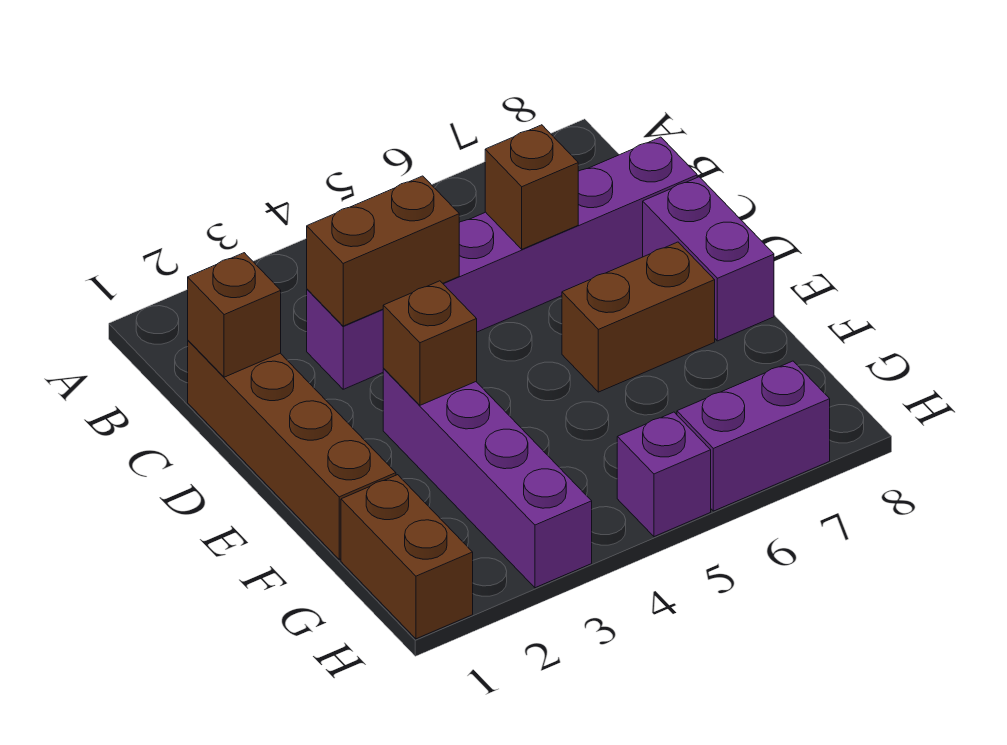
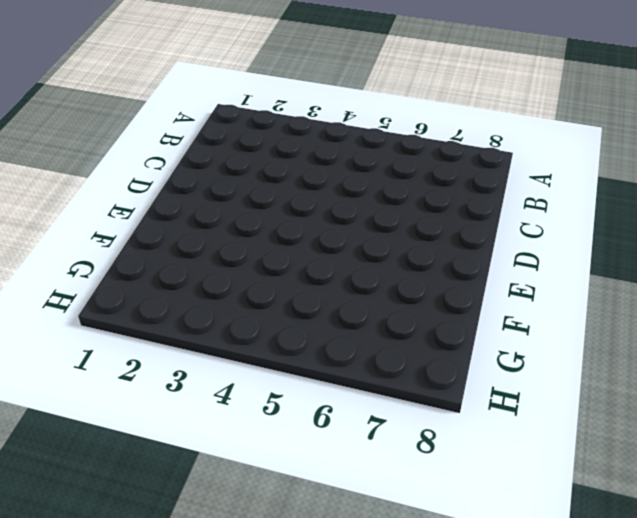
none -> brown 1x4 brick [188,341,396,559]
none -> purple 1x6 brick [307,137,697,389]
none -> purple 1x2 brick [643,177,774,341]

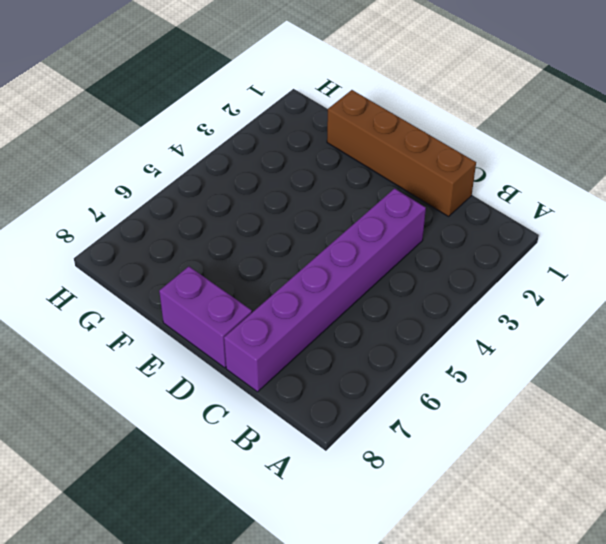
none -> purple 1x4 brick [383,369,592,588]
none -> brown 1x2 brick [562,242,715,392]
none -> brown 1x2 brick [341,475,473,639]

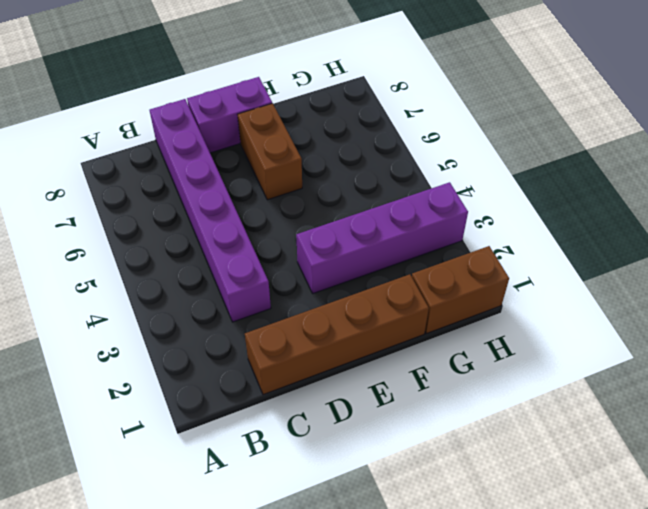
none -> purple 1x1 brick [617,412,711,537]
none -> purple 1x2 brick [677,361,830,511]
none -> brown 1x1 brick [188,253,281,377]

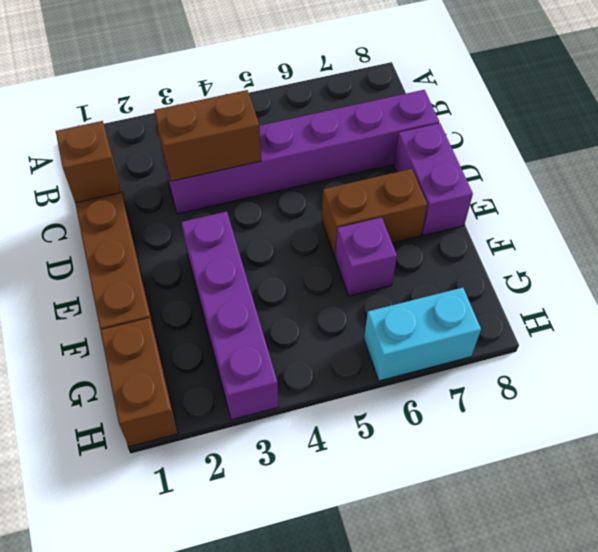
purple 1x1 brick [335,217,397,296] -> purple 1x1 brick moved to [617,412,711,537]
cyan 1x2 brick [364,288,481,381] -> purple 1x2 brick [677,361,830,511]
none -> brown 1x1 brick [485,125,578,249]
none -> brown 1x1 brick [383,281,477,405]

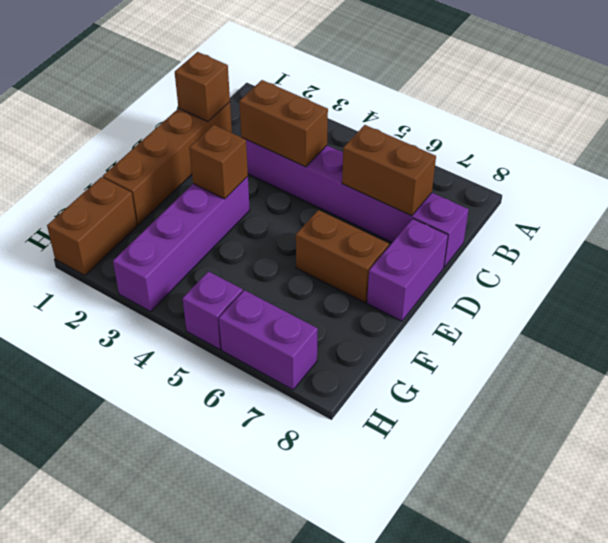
brown 1x2 brick [342,125,436,216] -> brown 1x1 brick [485,125,578,249]

